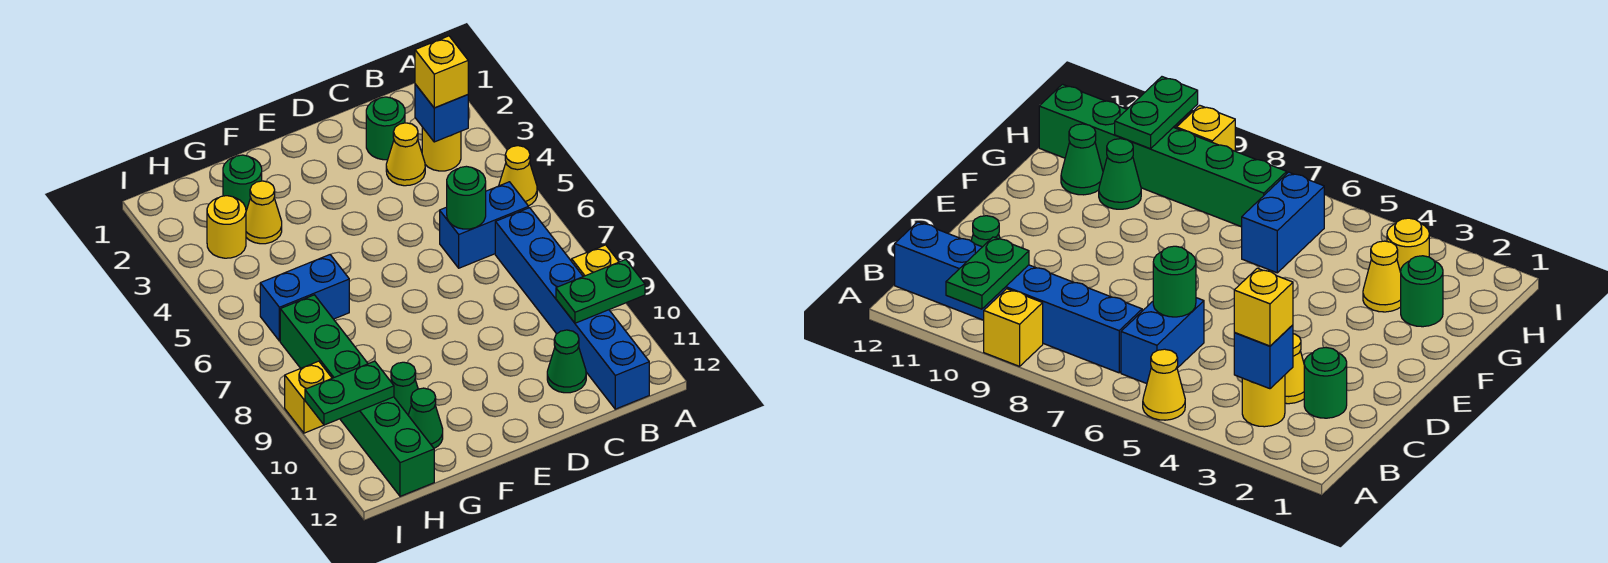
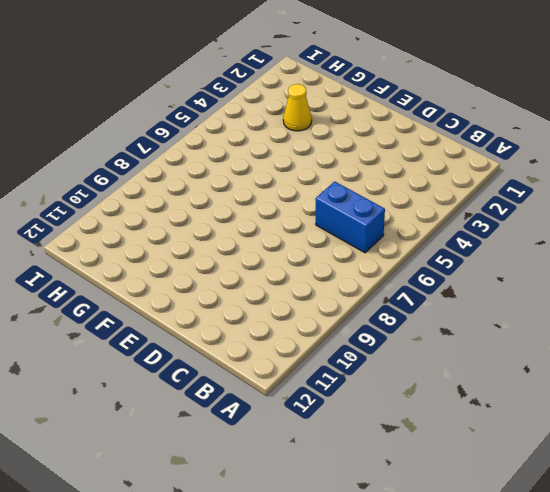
none -> yellow 1x1 cone [499,146,537,206]
none -> yellow 1x1 brick [572,245,619,277]
none -> yellow 1x1 round brick [422,127,461,171]

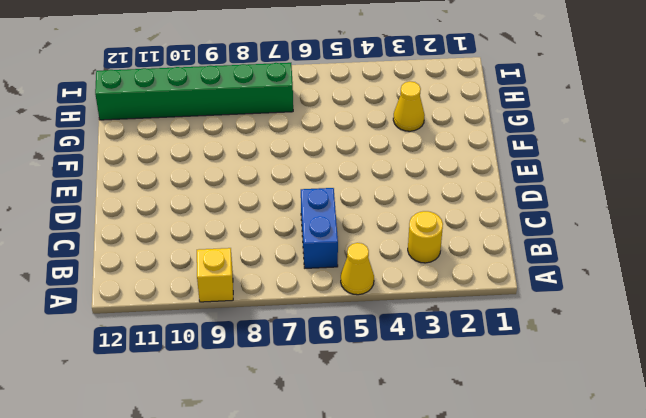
none -> blue 1x6 brick [495,208,649,409]
none -> green 1x1 round brick [366,97,405,160]
none -> yellow 1x1 cone [386,123,425,186]

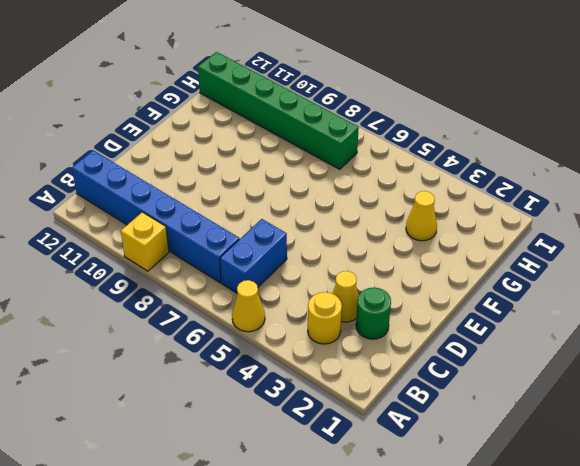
none -> green 1x1 cone [547,330,586,393]
none -> green 1x1 round brick [223,155,262,211]
none -> blue 1x2 brick [260,255,349,341]

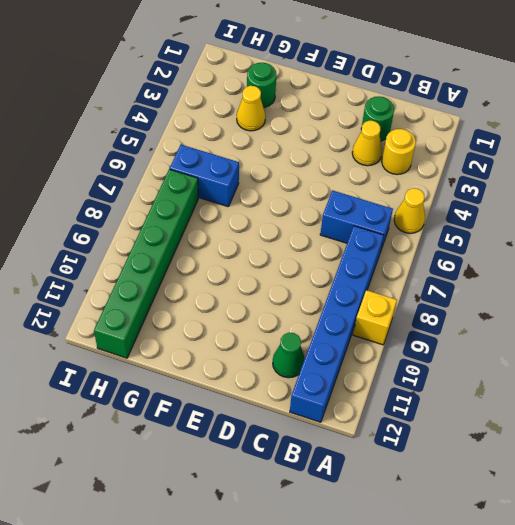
none -> green 1x1 cone [391,362,418,415]
none -> green 1x1 cone [408,388,443,448]
none -> yellow 1x1 round brick [207,196,246,258]

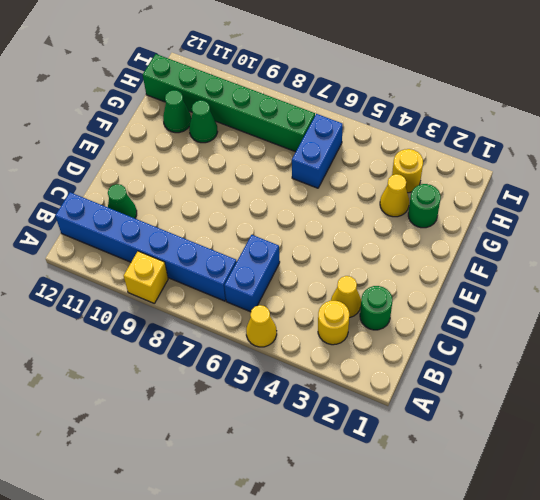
none -> yellow 1x1 brick [285,361,332,433]
none -> green 1x2 plate [556,260,645,323]
none -> blue 1x1 brick [415,84,468,142]

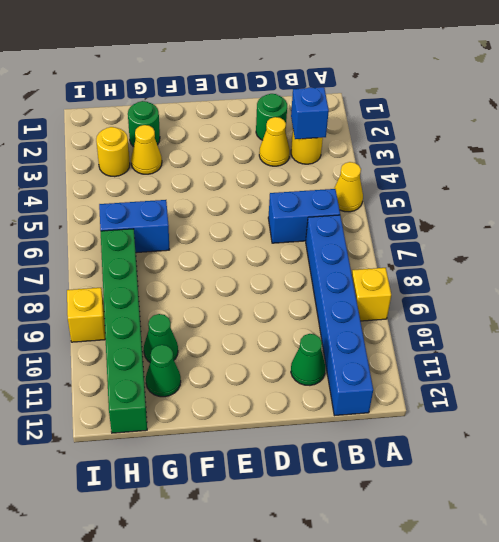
none -> green 1x2 plate [556,260,645,323]
none -> green 1x1 round brick [447,166,486,229]
none -> green 1x2 plate [305,361,394,425]

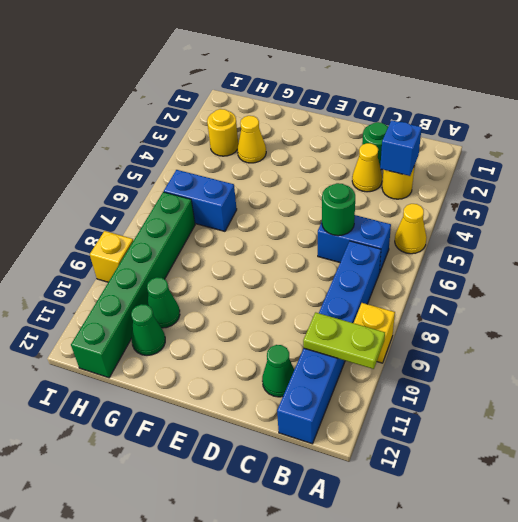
lime 1x2 plate [303,312,385,369] -> green 1x2 plate [556,260,645,323]
none -> green 1x1 round brick [223,155,262,211]
none -> green 1x2 plate [305,361,394,425]
none -> yellow 1x1 brick [415,36,468,108]

